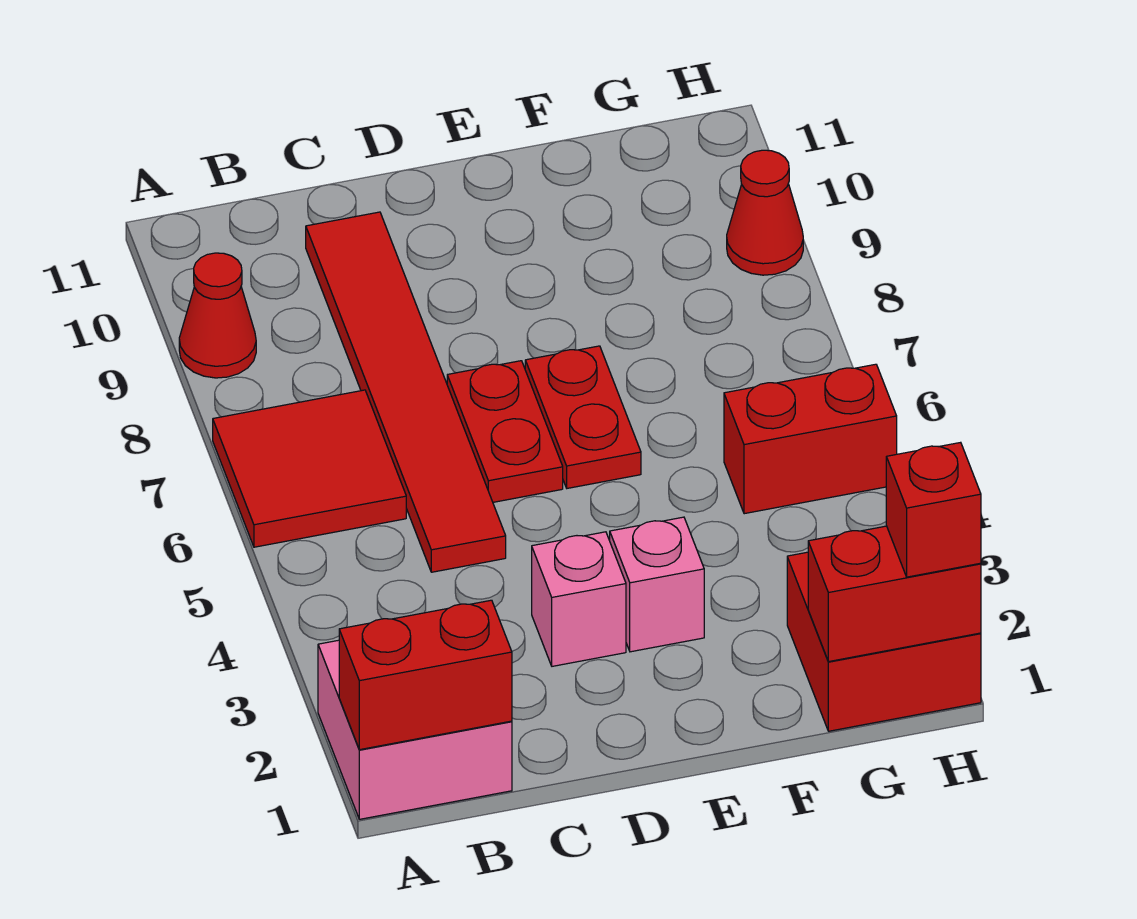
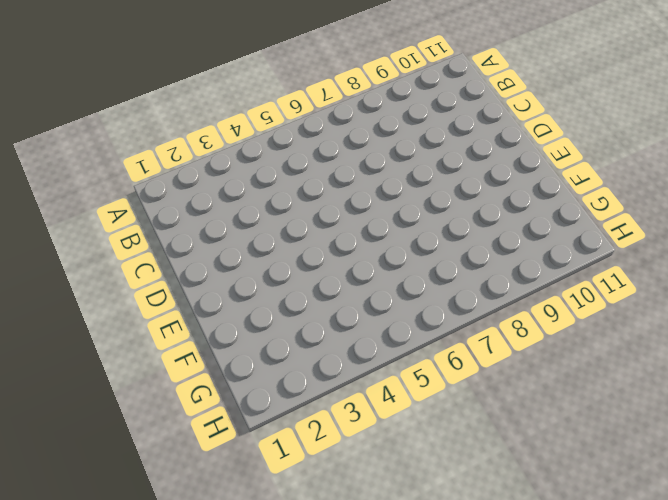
none -> pink 2x2 brick [318,640,512,819]
none -> red 2x2 tile [213,390,406,547]
none -> red 1x1 cone [179,253,256,378]

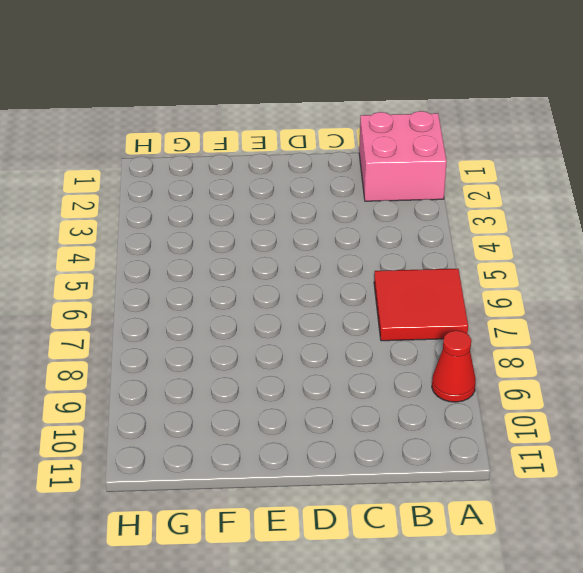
none -> red 1x6 tile [306,212,506,572]
none -> pink 1x1 brick [532,532,626,666]
none -> red 1x2 plate [447,361,563,502]

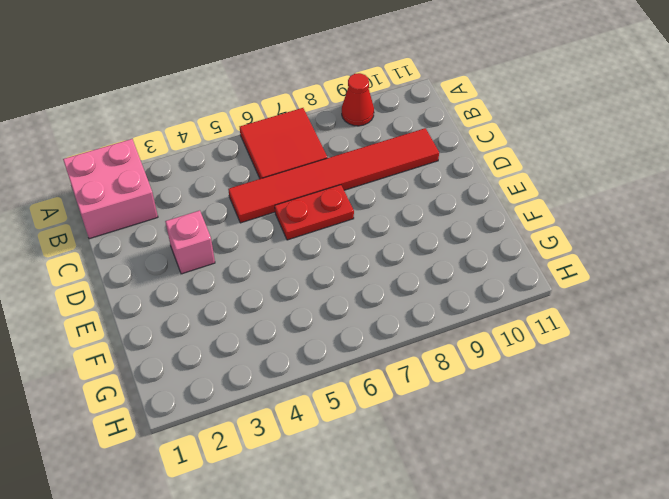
none -> pink 1x1 brick [610,517,704,652]
none -> red 1x2 plate [525,346,641,488]
none -> red 2x2 brick [787,552,981,731]

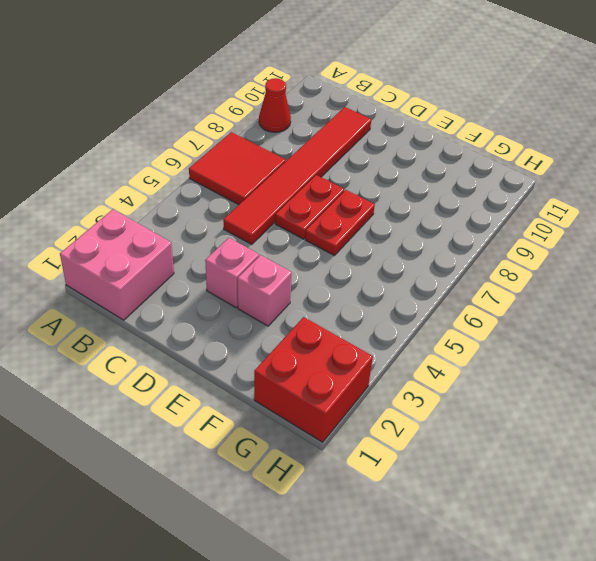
none -> red 1x2 brick [724,364,897,514]
none -> red 1x1 cone [727,150,803,275]
none -> red 1x2 brick [339,600,512,750]

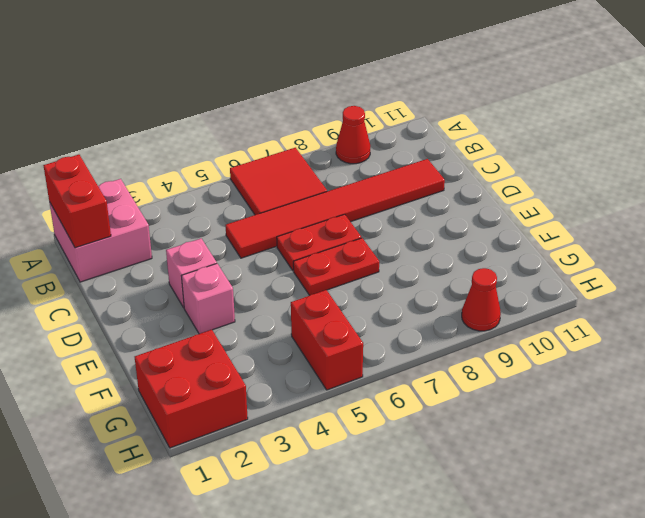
none -> red 1x2 brick [808,526,981,662]
none -> red 1x1 brick [886,442,981,577]

